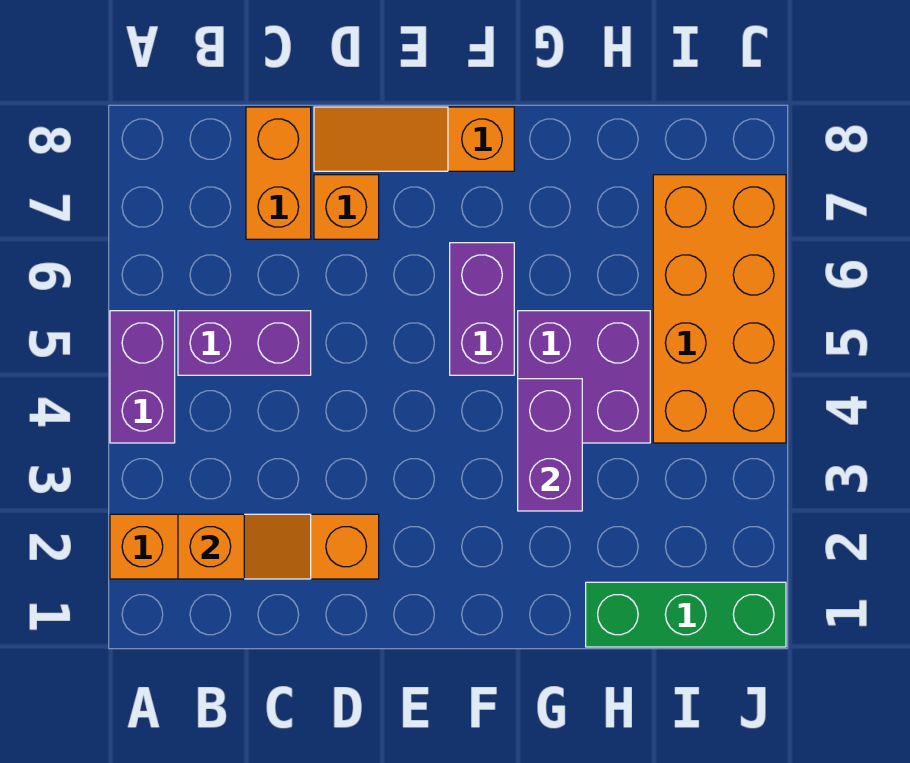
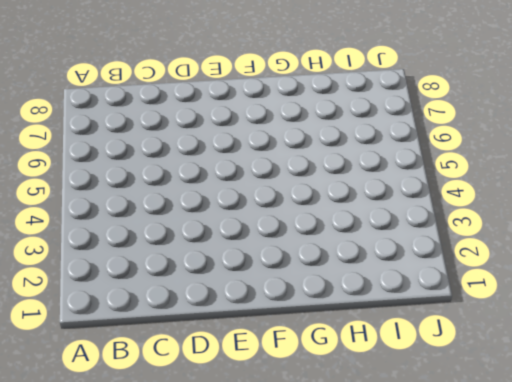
none -> orange 1x4 brick [110,514,379,579]
none -> purple 1x2 brick [110,311,175,443]
none -> purple 1x2 brick [178,311,311,375]

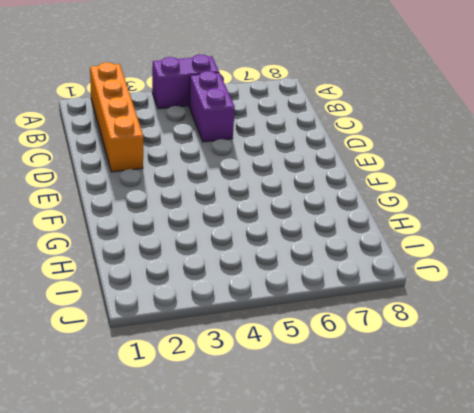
none -> orange 1x2 brick [246,107,311,239]
none -> orange 1x1 brick [314,175,379,239]
none -> orange 1x3 slope [314,107,514,171]

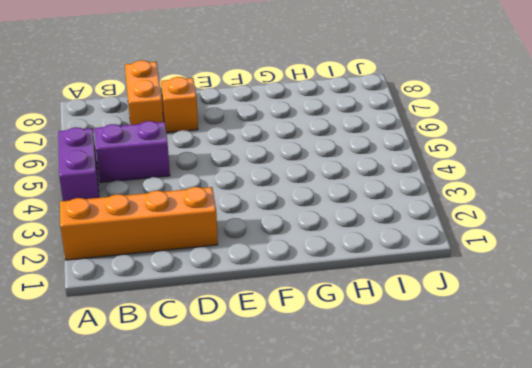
none -> orange 1x3 slope [314,107,514,171]
none -> purple 1x2 brick [450,243,514,375]
none -> purple 2x2 brick [518,311,650,443]

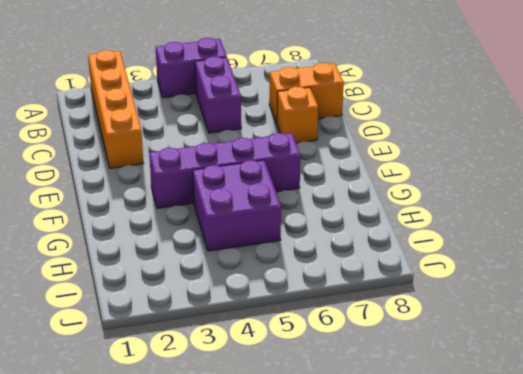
purple 1x4 brick [149,133,300,208] -> purple 1x2 brick [450,243,514,375]
none -> orange 1x3 slope [314,107,514,171]
none -> green 1x3 brick [586,582,786,647]
none -> orange 2x4 brick [653,175,786,443]

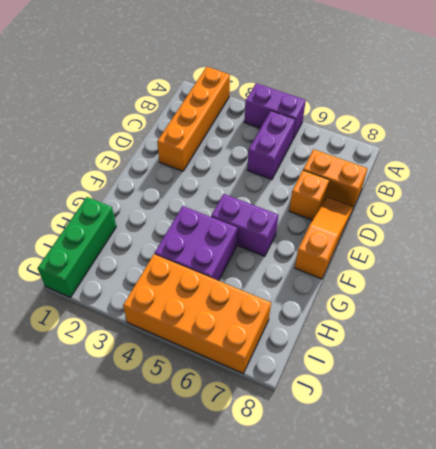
none -> orange 1x2 slope [178,514,311,579]
none -> purple 1x2 brick [518,379,582,511]

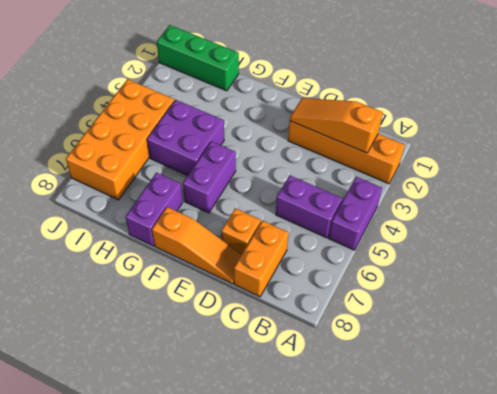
orange 1x3 slope [290,98,383,153] -> orange 1x2 slope [178,514,311,579]
purple 1x2 brick [126,173,183,246] -> purple 1x2 brick moved to [518,379,582,511]

